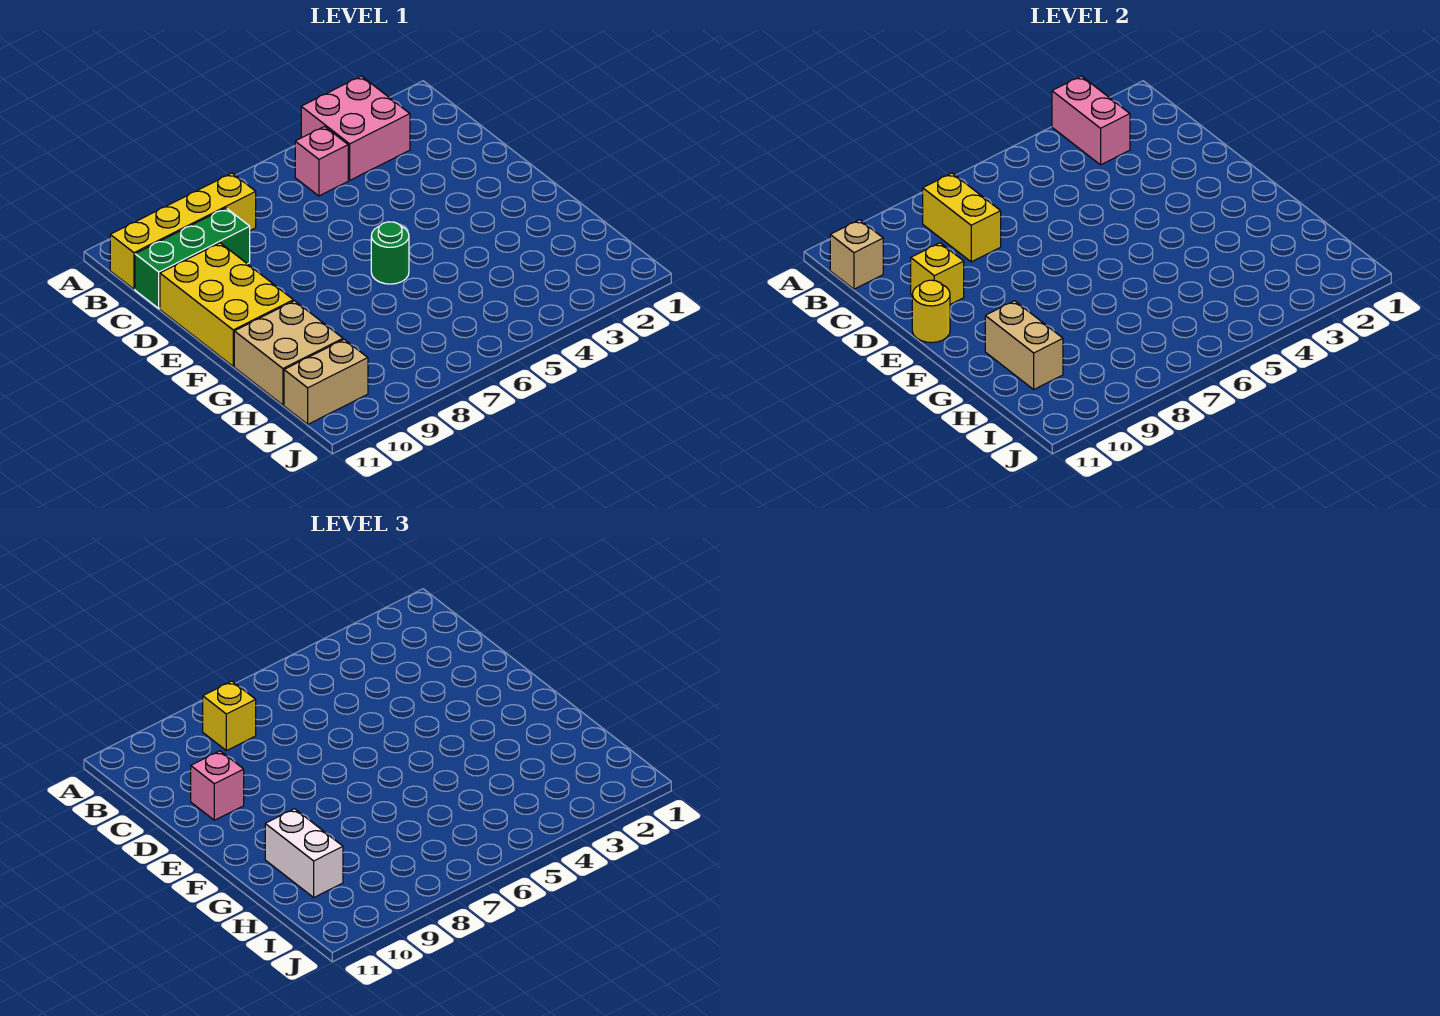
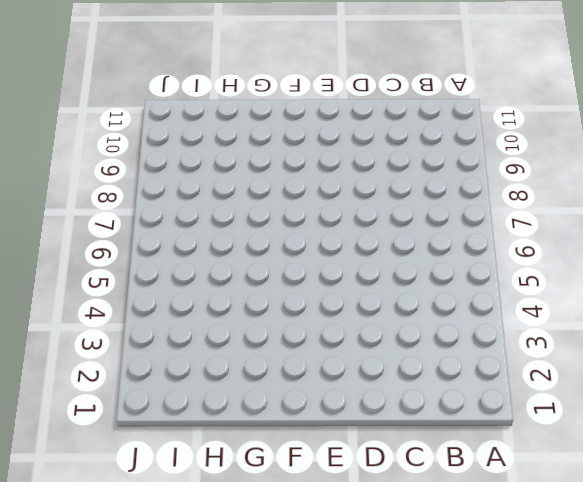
none -> pink 2x2 brick [301,76,410,180]
none -> pink 1x1 brick [295,127,348,196]
none -> yellow 1x4 brick [110,173,256,289]

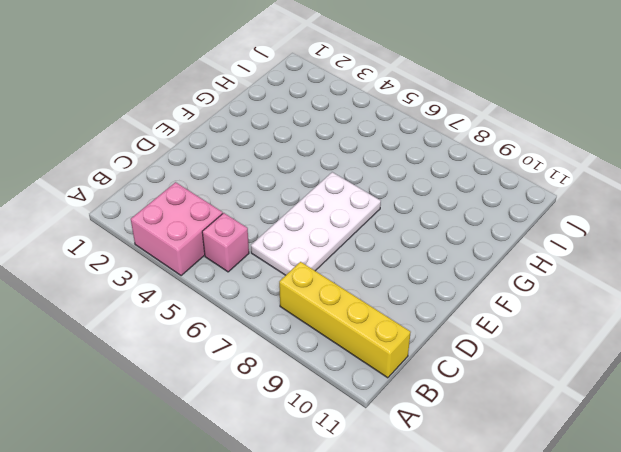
white 2x4 plate [251,172,381,275] -> green 1x1 round brick [371,222,409,284]
none -> green 1x3 brick [135,208,250,308]
none -> yellow 2x3 brick [160,243,293,366]
none -> tan 2x2 brick [234,301,343,405]

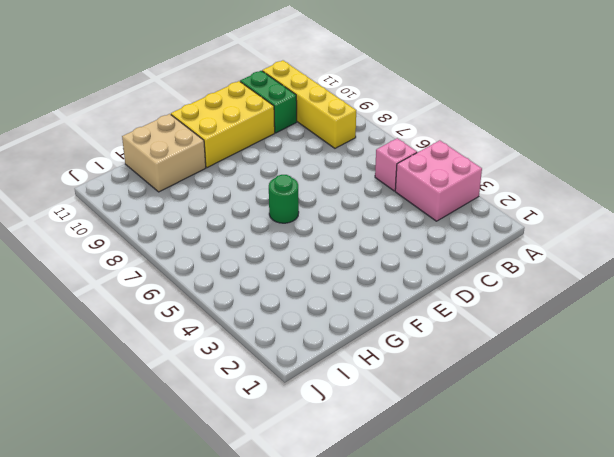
green 1x2 brick [240,71,297,133] -> green 1x3 brick [135,208,250,308]
none -> tan 1x2 brick [284,339,368,424]
none -> pink 1x2 brick [1052,76,1130,165]
none -> yellow 1x2 brick [923,173,1001,262]

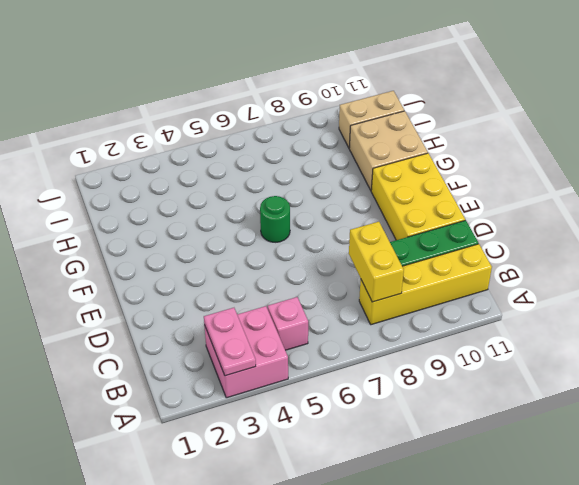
pink 1x2 plate [204,308,256,376] -> pink 1x2 brick [1052,76,1130,165]
none -> tan 1x1 brick [830,220,883,289]
none -> yellow 1x1 brick [911,243,964,304]
none -> yellow 1x1 round brick [912,280,950,343]

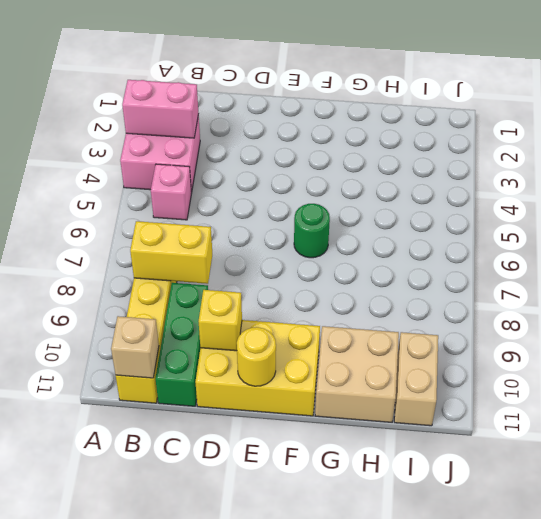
none -> tan 1x2 brick [985,301,1063,389]
none -> yellow 1x1 brick [203,681,256,751]
none -> pink 1x1 brick [191,751,244,820]

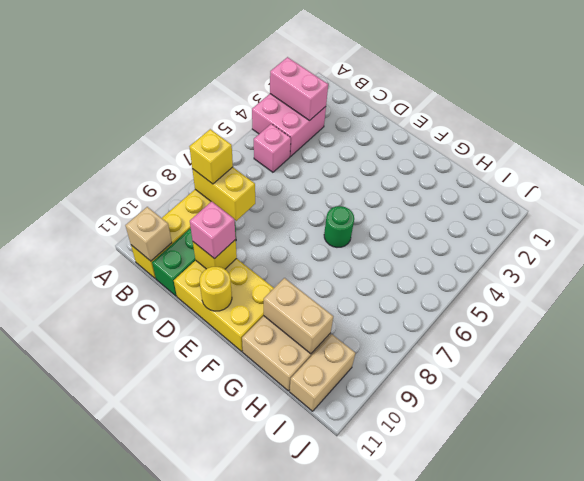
none -> white 1x2 brick [265,809,343,897]

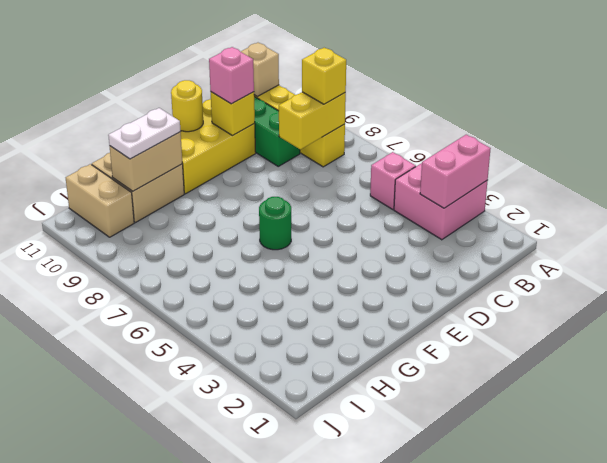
white 1x2 plate [108,108,181,159] -> white 1x2 brick [265,809,343,897]

